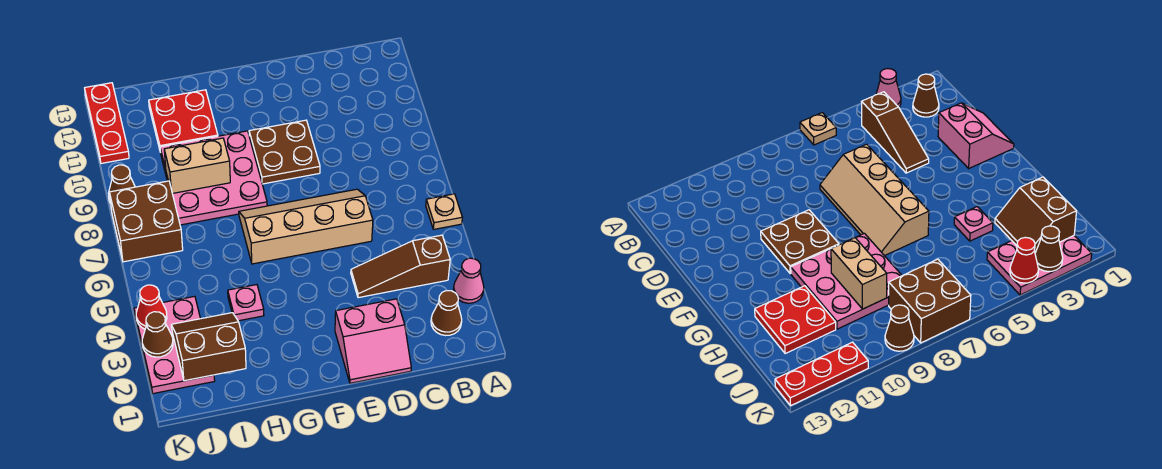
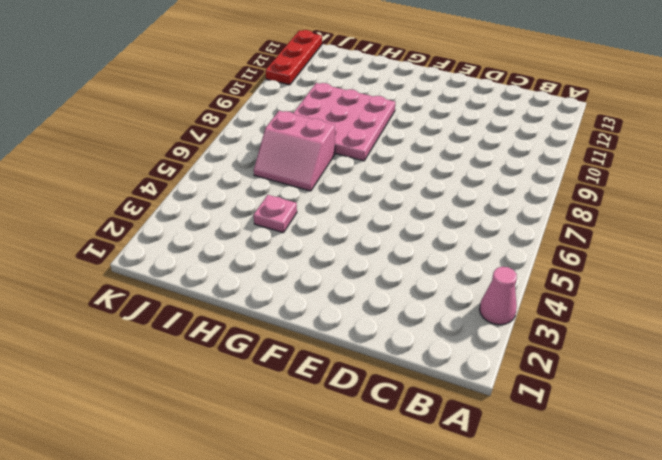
pink 2x2 slope [254,111,335,191] -> pink 2x2 slope moved to [335,299,411,383]
none -> tan 1x1 plate [426,194,462,229]
none -> brown 1x1 cone [431,291,462,336]
none -> brown 1x3 slope [351,235,450,298]

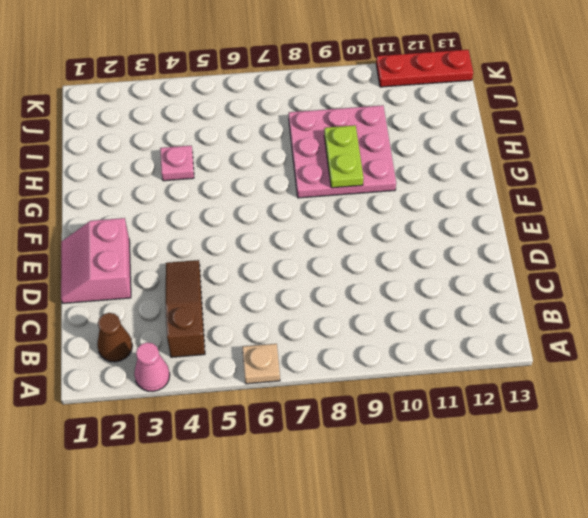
lime 1x2 plate [324,125,364,188] -> tan 1x2 brick [164,138,230,193]
none -> tan 2x4 slope [239,189,373,264]
none -> brown 2x2 plate [249,120,320,184]
none -> red 2x2 plate [149,90,218,149]

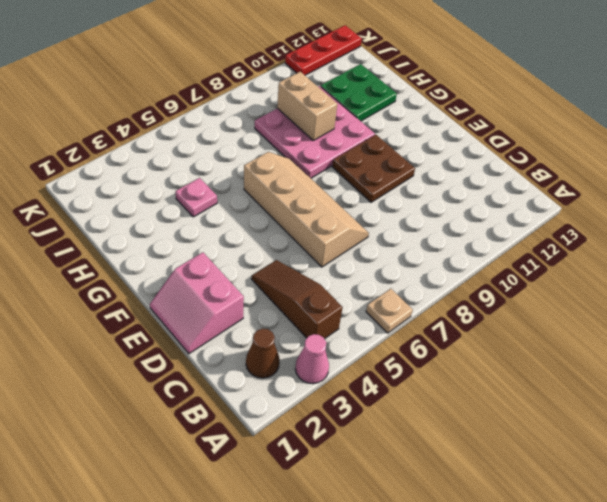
green 2x2 plate [321,64,397,121] -> red 2x2 plate [149,90,218,149]
none -> pink 2x3 plate [134,296,215,394]
none -> brown 2x2 brick [110,181,183,262]
none -> brown 1x1 cone [109,165,135,203]

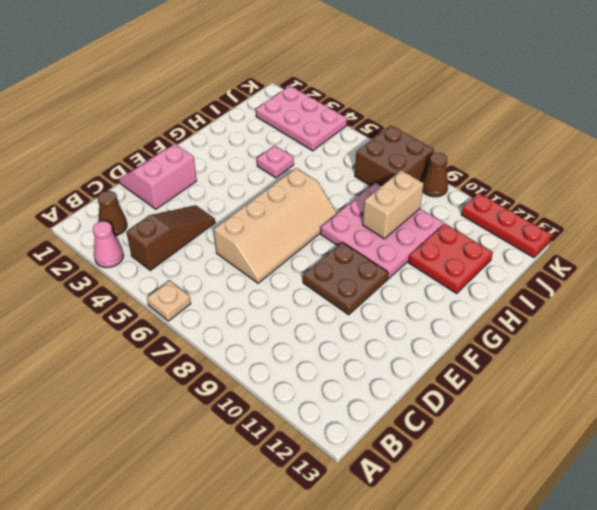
none -> brown 2x2 slope [171,313,246,381]
none -> brown 1x1 cone [142,312,173,357]
none -> red 1x1 cone [136,285,167,329]

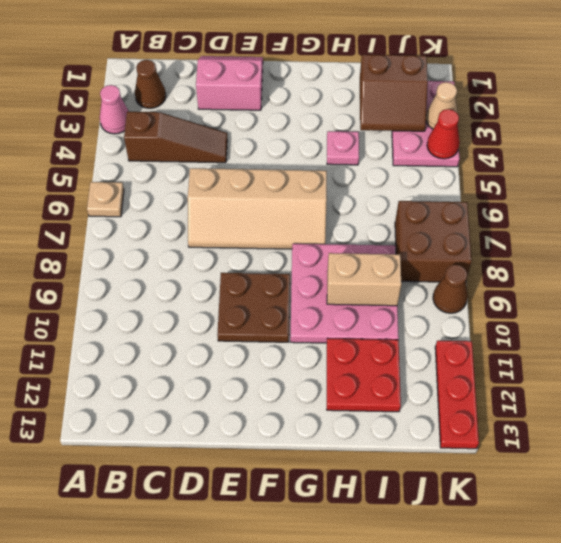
tan 1x1 cone [426,82,457,129] -> brown 1x1 cone [142,312,173,357]

